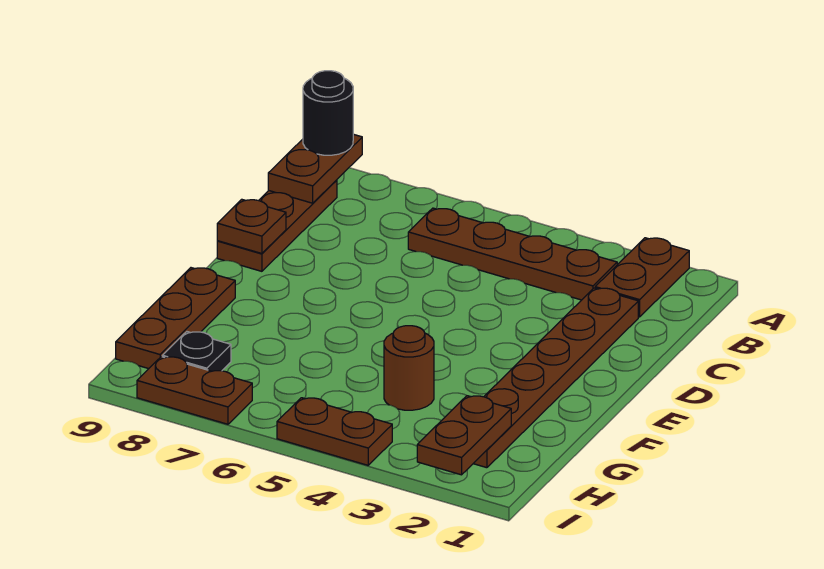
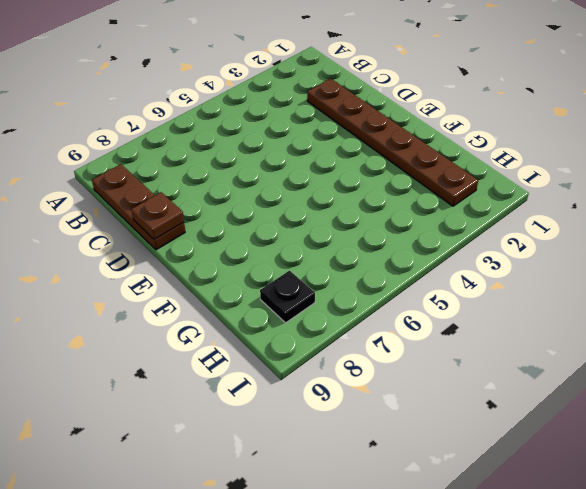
none -> brown 1x2 plate [595,238,689,317]
none -> brown 1x4 plate [408,208,617,300]
none -> brown 1x3 plate [116,268,235,369]

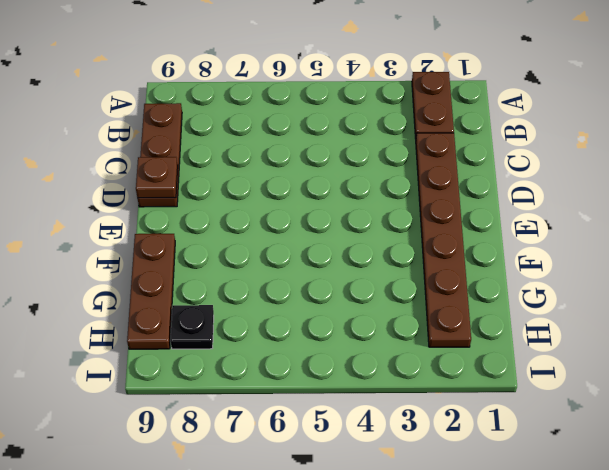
none -> brown 1x4 plate [408,208,617,300]
none -> brown 1x1 round brick [384,326,434,410]
none -> brown 1x2 plate [277,398,392,465]

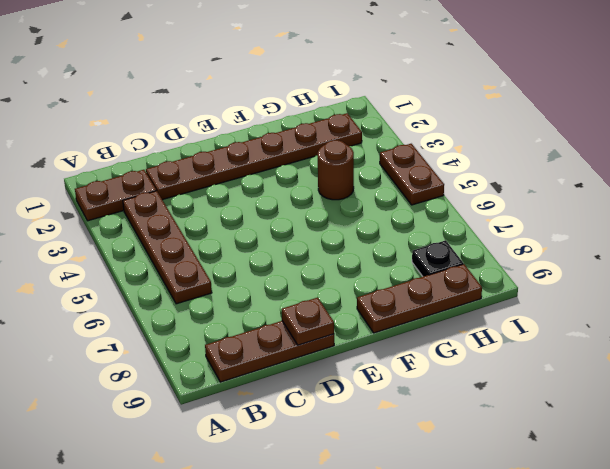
none -> brown 1x2 plate [137,357,252,424]
none -> brown 1x2 plate [268,134,362,203]
none -> brown 1x2 plate [417,396,511,475]

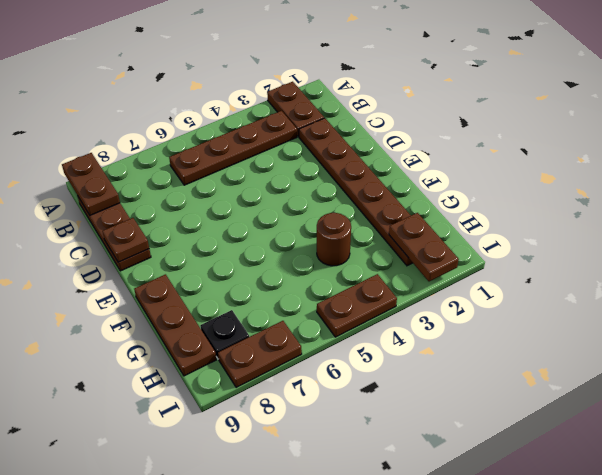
none -> black 1x1 round brick [303,71,353,155]

